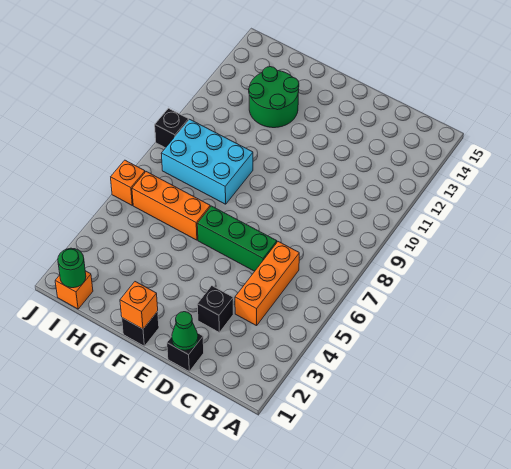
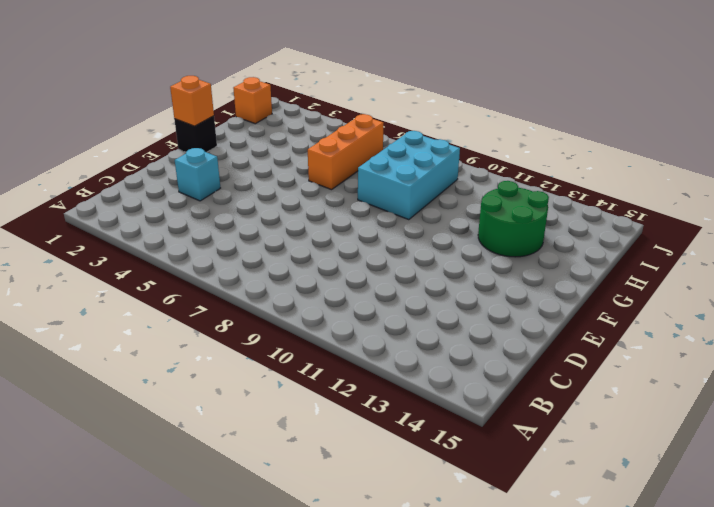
cyan 1x1 brick [175,148,220,201] -> black 1x1 brick [197,286,233,332]
none -> orange 1x3 brick [235,242,299,326]
none -> black 1x1 brick [167,333,204,371]
none -> green 1x3 brick [197,206,277,271]

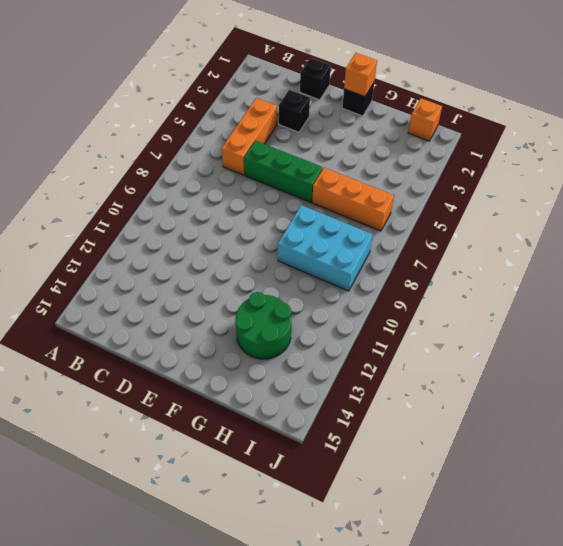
none -> orange 1x1 brick [111,160,145,205]
none -> black 1x1 brick [155,108,189,148]
none -> green 1x1 cone [172,312,198,350]

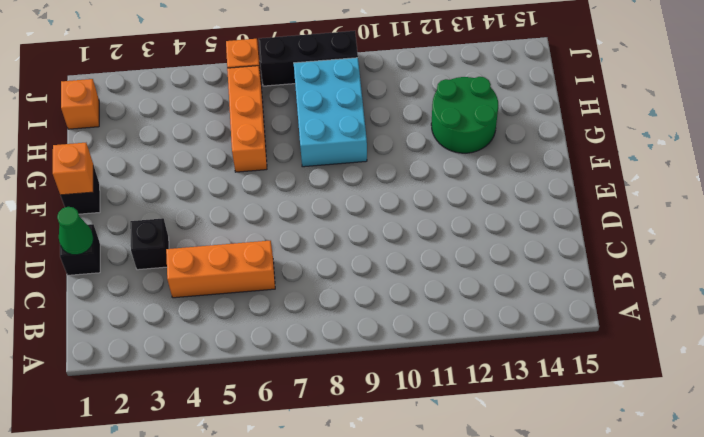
black 1x3 brick [259,31,358,86] -> black 1x1 brick [155,108,189,148]
none -> green 1x3 brick [197,206,277,271]
none -> green 1x1 round brick [58,248,86,288]

